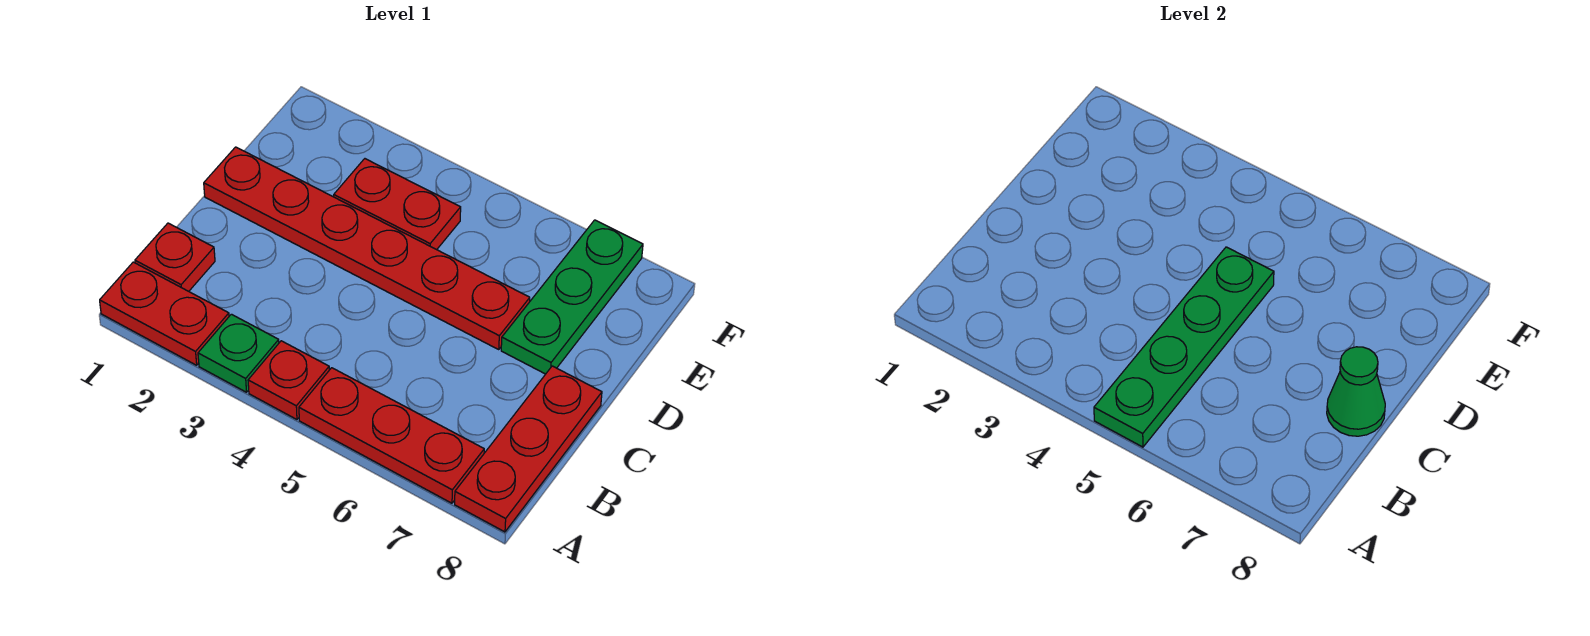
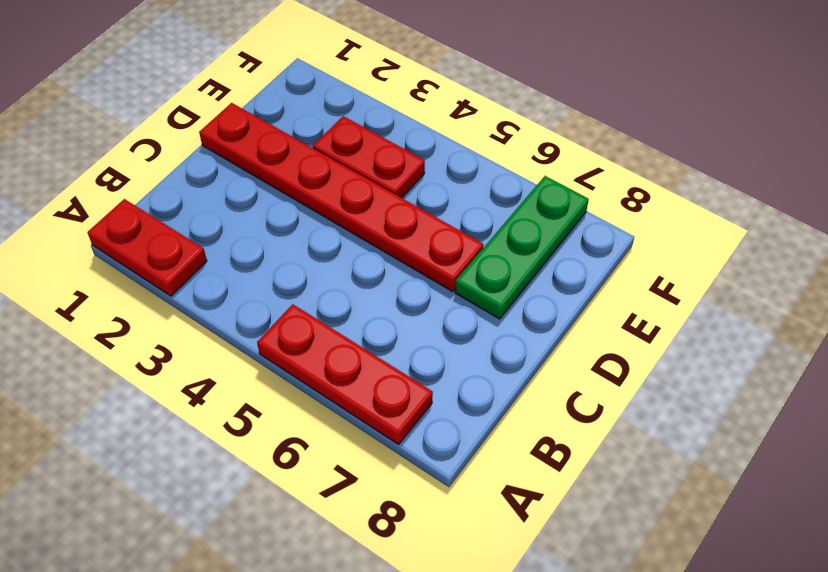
none -> green 1x1 plate [198,314,279,392]
none -> red 1x1 plate [248,341,329,419]

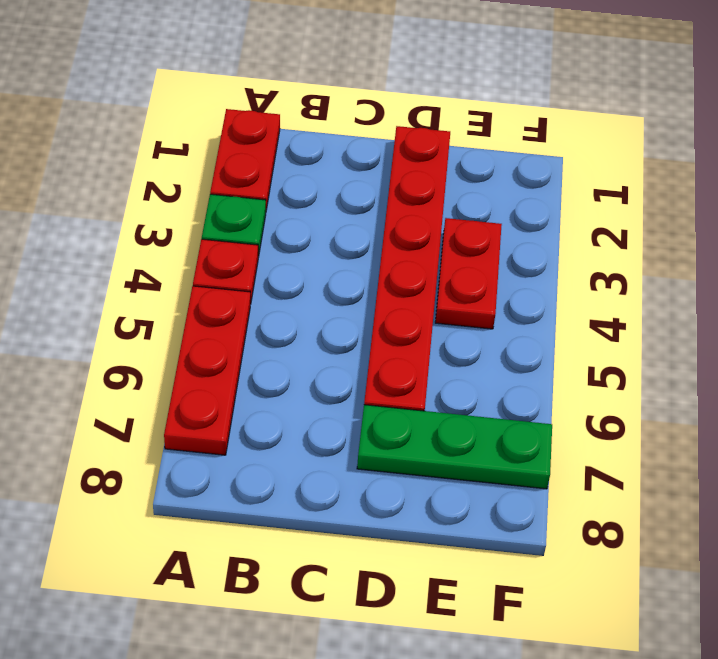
none -> red 1x3 plate [455,366,602,532]
none -> red 1x1 plate [135,223,215,291]

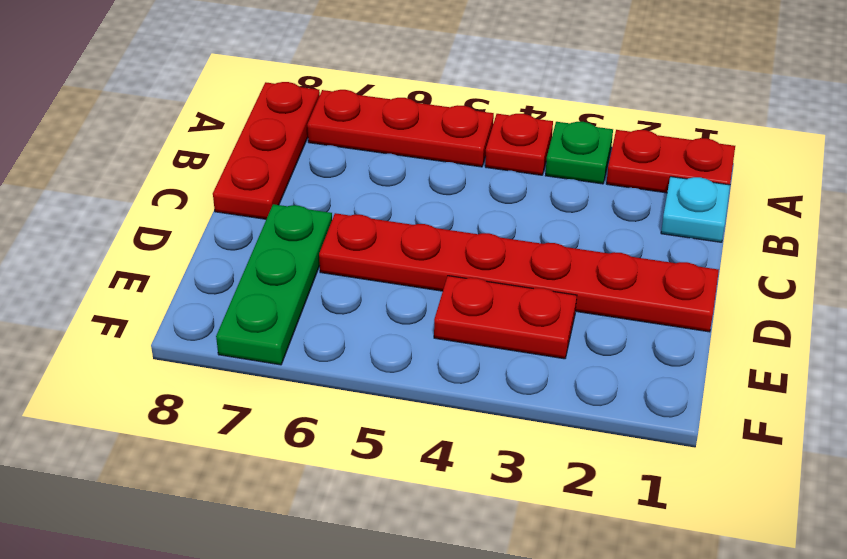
cyan 1x1 plate [661,177,730,242] -> red 1x1 plate [135,223,215,291]
none -> green 1x4 plate [1094,247,1274,447]
none -> green 1x1 cone [1327,347,1385,436]

